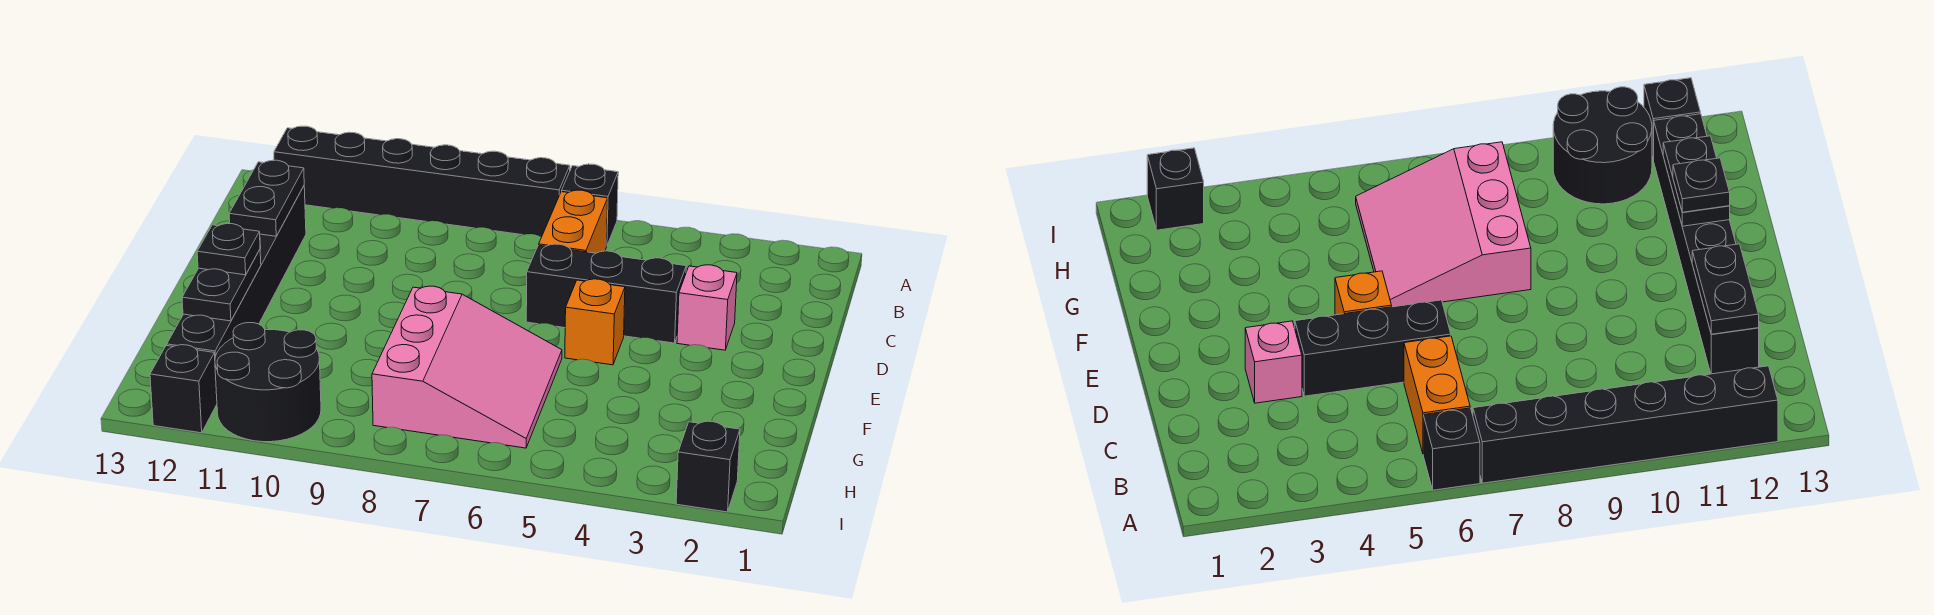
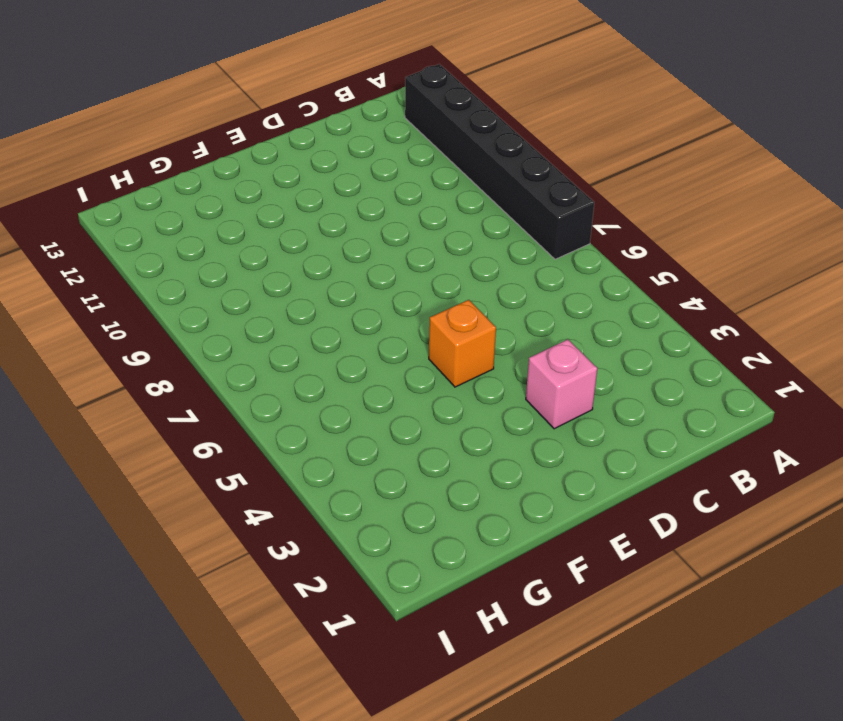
none -> black 1x1 brick [562,164,618,245]
none -> orange 1x2 brick [539,190,608,253]
none -> black 1x6 brick [167,186,306,356]

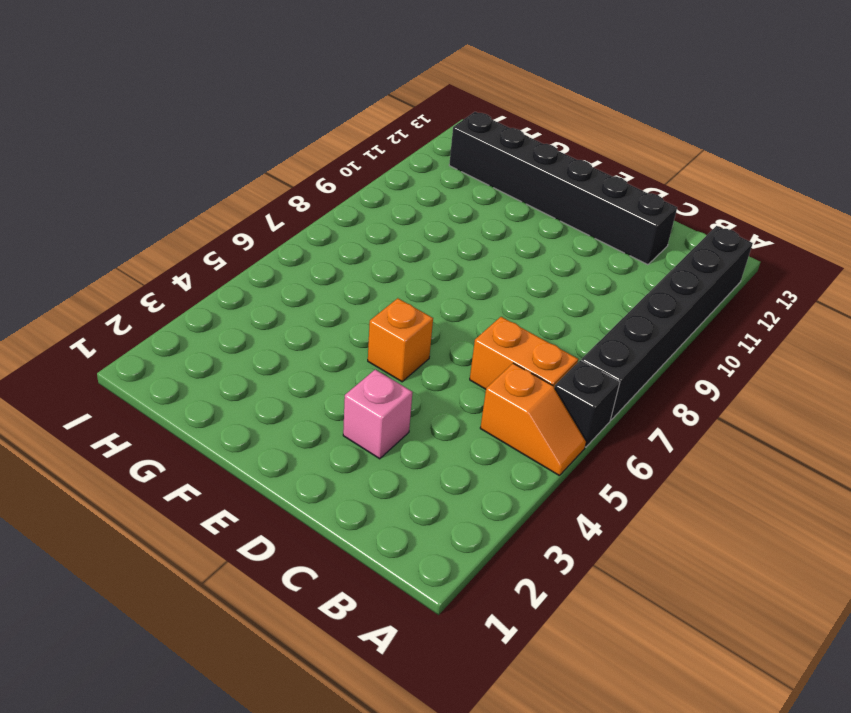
orange 1x2 slope [480,363,586,476] -> none
none -> black 1x3 brick [526,244,686,343]
none -> pink 3x3 slope [372,286,562,448]
none -> black 2x2 round brick [215,323,321,442]

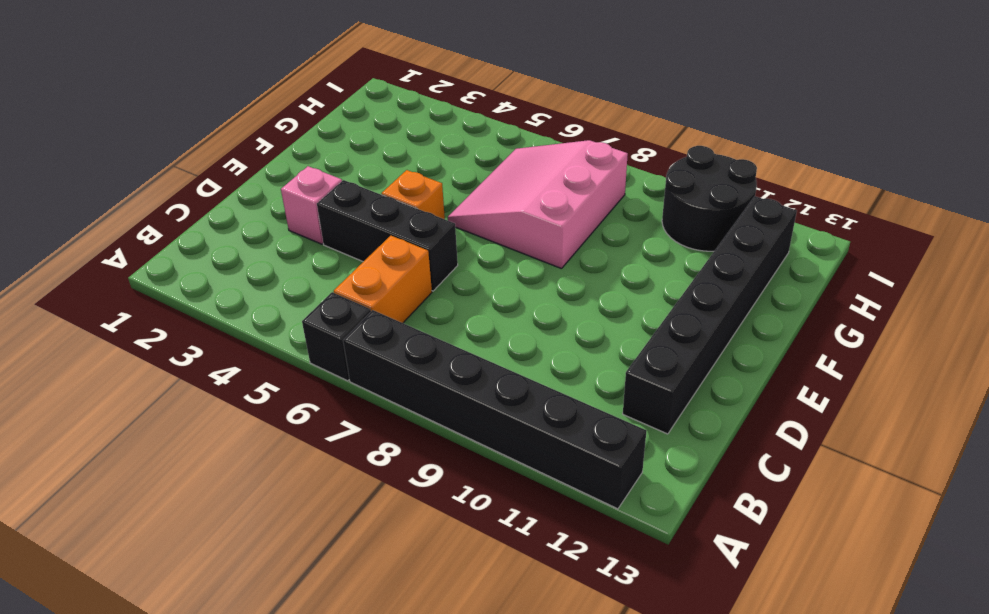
none -> black 1x1 brick [676,421,740,512]
none -> black 1x1 brick [150,345,217,433]
none -> black 1x2 plate [229,160,304,236]

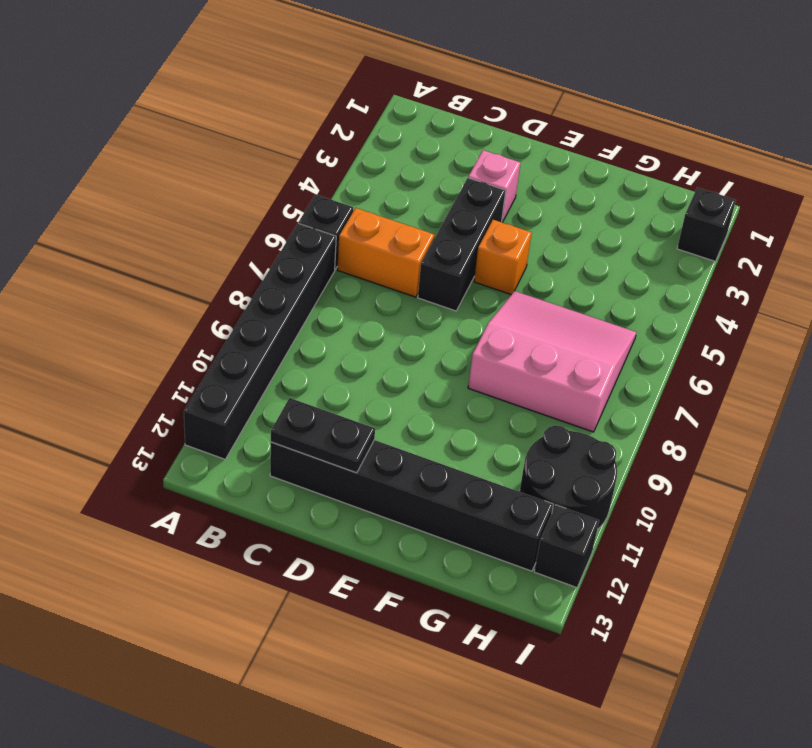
none -> black 1x2 plate [182,250,261,321]
none -> black 1x1 plate [197,224,260,275]

